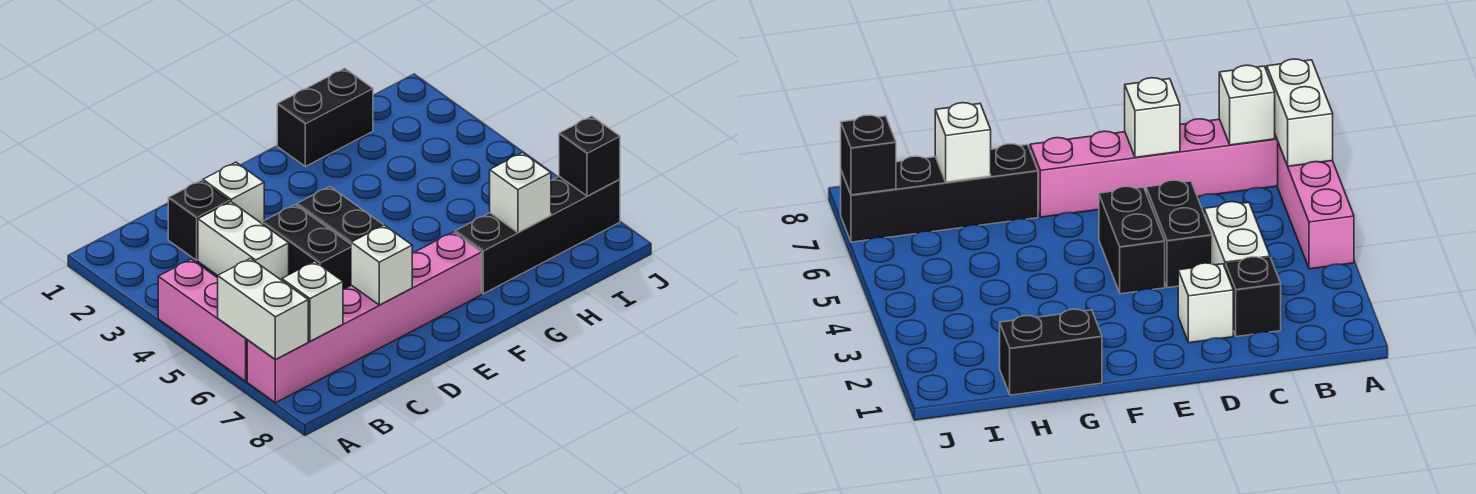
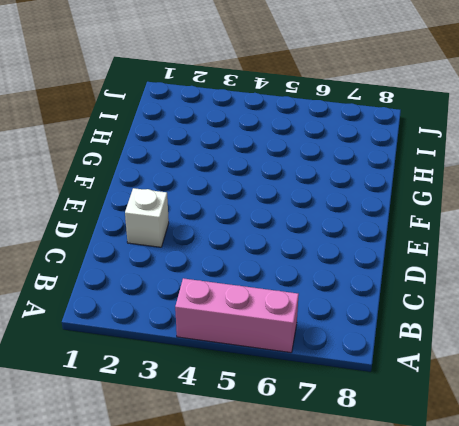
none -> pink 1x6 brick [247,232,482,403]
none -> black 1x1 brick [168,180,230,260]
none -> white 1x2 brick [198,202,289,280]

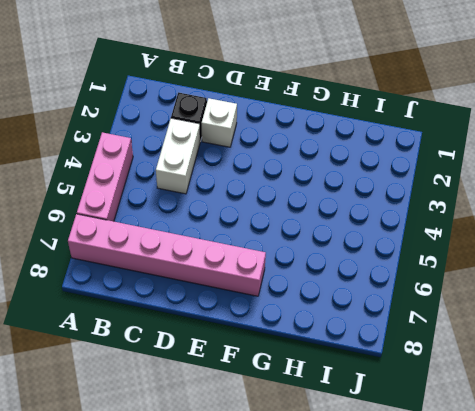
none -> black 1x2 brick [262,205,351,289]
none -> black 1x2 brick [297,187,383,244]
none -> black 1x2 brick [277,68,373,166]

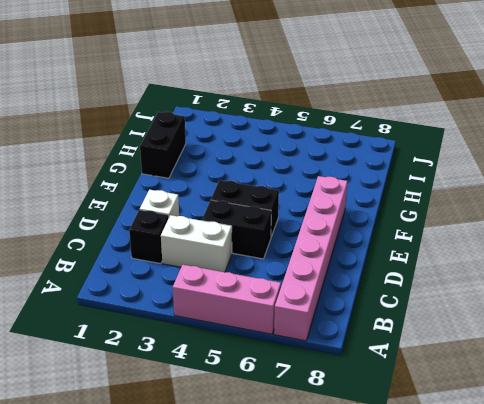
none -> black 1x4 brick [455,177,620,294]
none -> white 1x2 brick [218,258,308,360]
none -> white 1x1 brick [282,261,343,341]

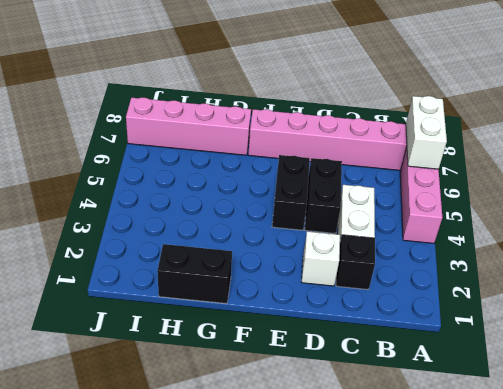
pink 1x4 brick [126,97,251,155] -> black 1x4 brick [455,177,620,294]
none -> white 1x1 brick [282,261,343,341]
none -> white 1x1 brick [351,225,412,305]
none -> white 1x1 brick [490,152,551,232]

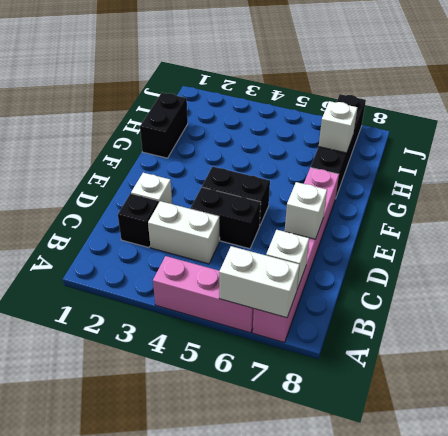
none -> black 1x1 brick [559,116,620,196]

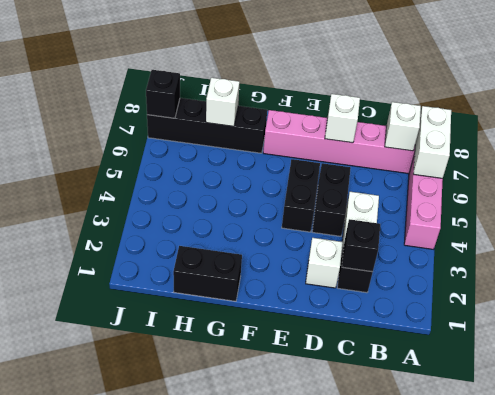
black 1x1 brick [342,219,380,272] -> none

